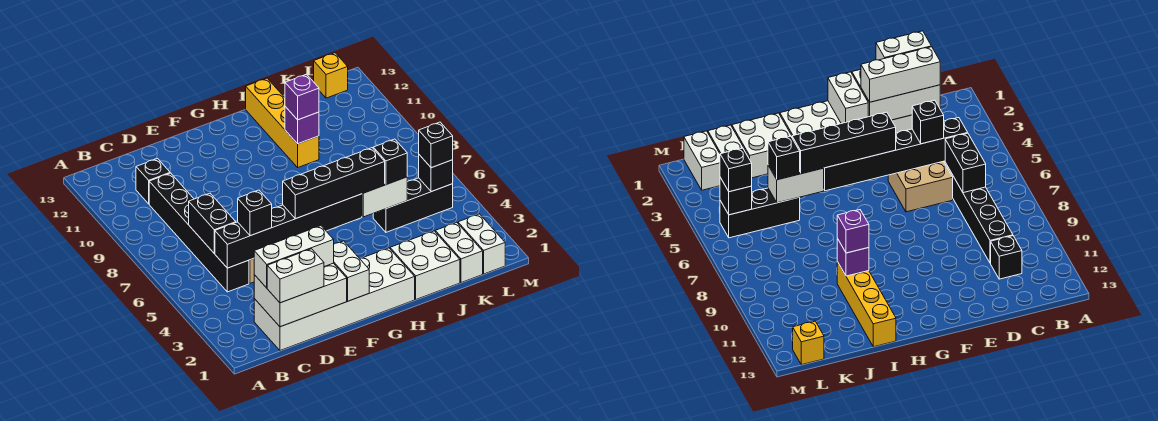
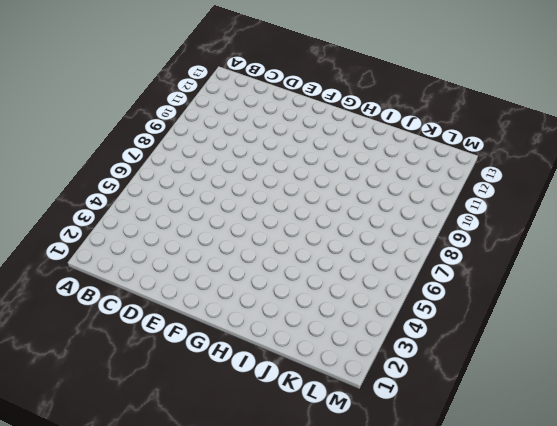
none -> white 2x6 brick [254,248,415,351]
none -> black 1x6 brick [149,173,249,292]
none -> black 1x1 brick [136,159,170,204]

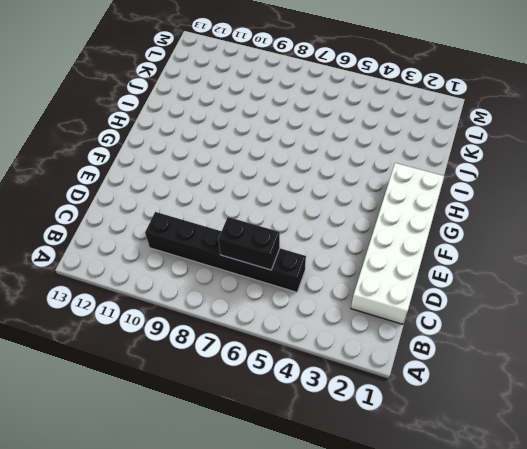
none -> black 1x1 brick [136,159,170,204]
none -> tan 2x2 brick [888,161,953,212]
none -> white 2x2 brick [390,231,460,299]

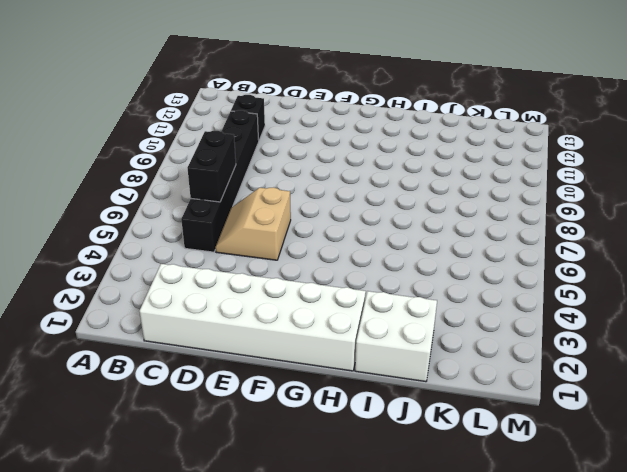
tan 2x2 slope [215,187,291,260] -> tan 2x2 brick [888,161,953,212]
none -> yellow 1x4 brick [246,78,319,167]
none -> black 1x3 brick [373,178,453,232]
none -> white 1x2 brick [435,222,483,283]

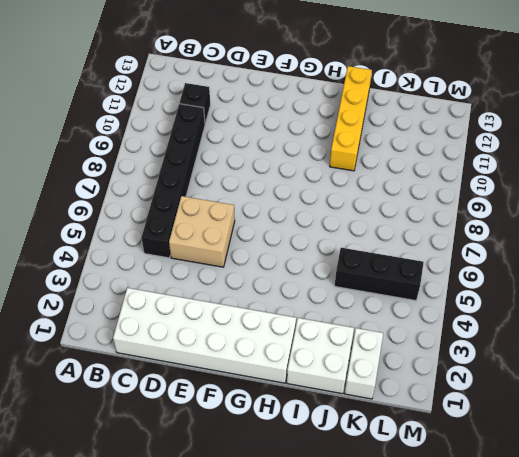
none -> white 1x2 brick [458,214,505,274]
none -> yellow 1x1 brick [314,53,348,98]
none -> white 2x3 brick [254,263,347,327]

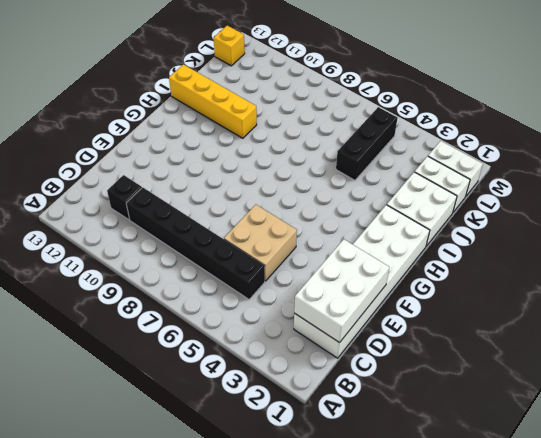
none -> black 1x6 brick [215,194,362,268]
none -> black 1x2 brick [189,193,236,253]
none -> white 1x2 brick [334,241,369,301]

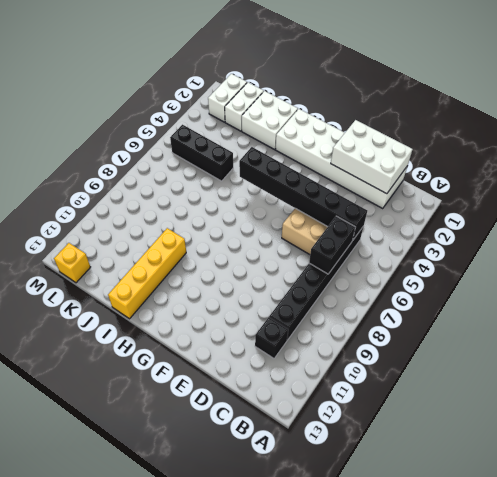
none -> white 1x2 brick [334,241,369,301]
none -> white 1x2 brick [362,177,407,217]
none -> purple 1x1 brick [285,107,319,144]

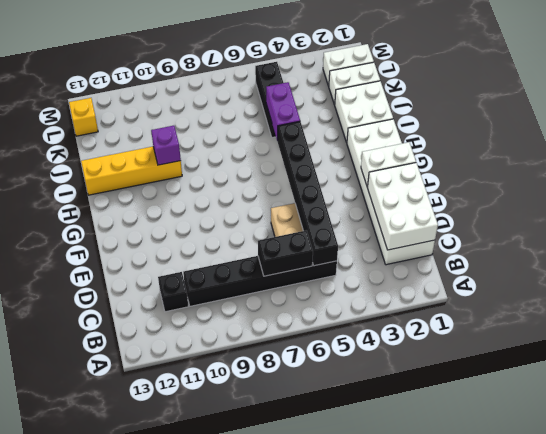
purple 1x2 brick [266,82,300,141] -> white 1x2 brick [362,177,407,217]
none -> black 1x1 brick [419,155,453,192]
none -> white 1x2 brick [267,249,324,303]
none -> white 1x3 brick [254,226,334,288]

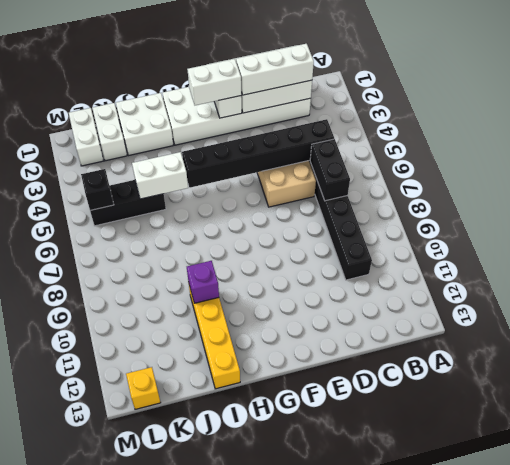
white 1x2 brick [187,59,241,105] -> white 1x2 brick moved to [267,249,324,303]
none -> black 1x1 brick [136,159,170,204]
none -> black 1x1 brick [238,190,272,236]
none -> black 1x4 brick [283,148,385,219]

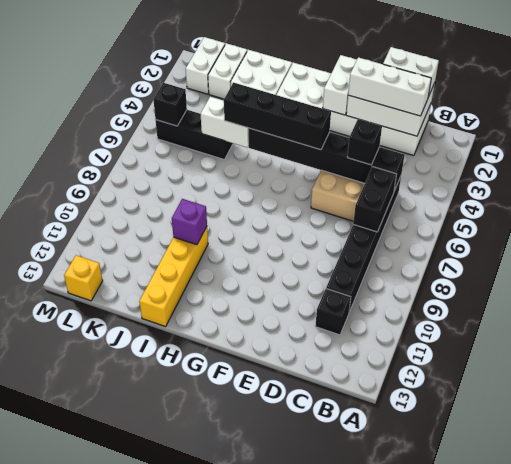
none -> purple 1x1 brick [285,74,319,120]
none -> black 1x1 brick [373,139,407,185]
none -> black 1x1 brick [419,122,453,168]

